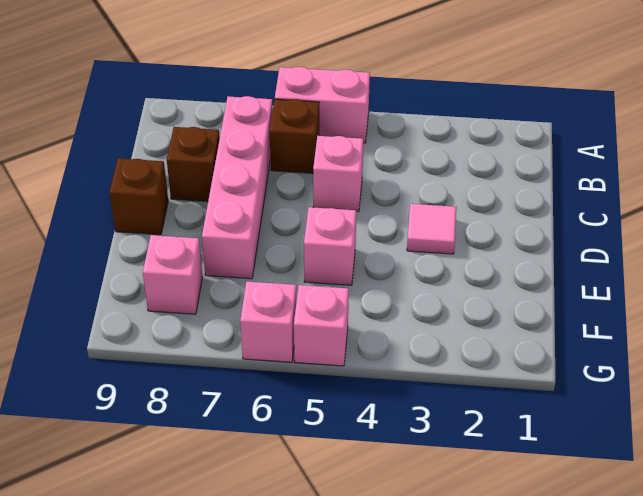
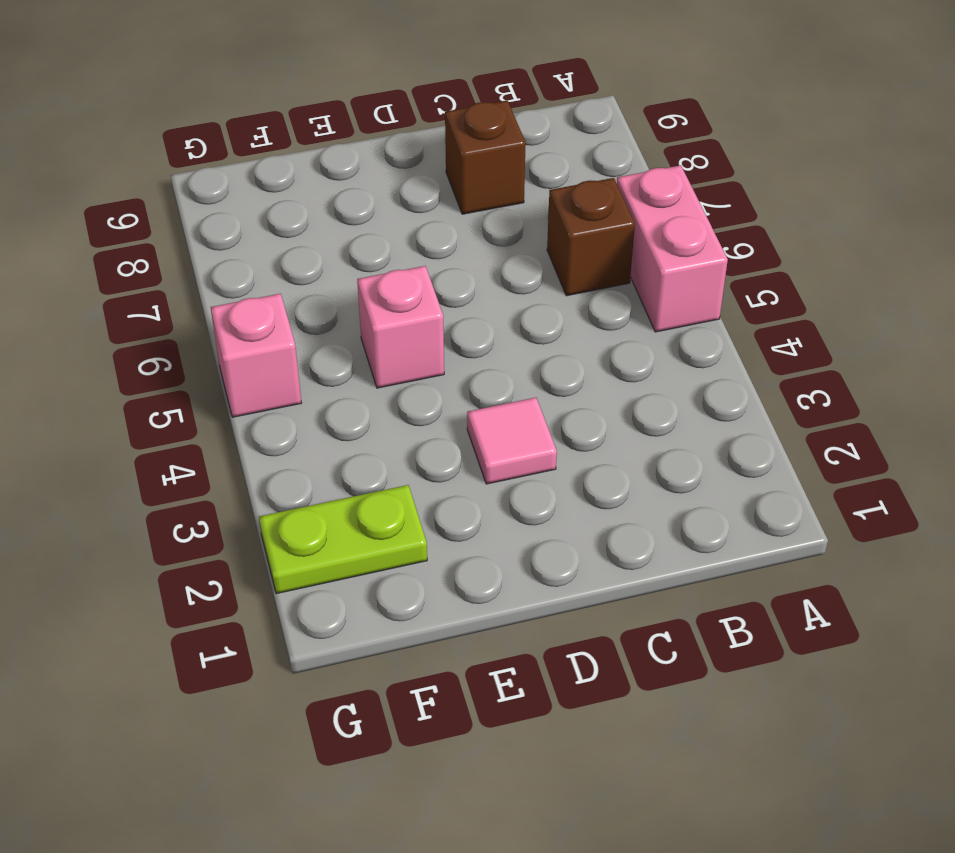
lime 1x2 plate [259,485,427,594] -> none
none -> pink 1x4 brick [202,96,273,279]
none -> pink 1x1 brick [313,136,363,211]

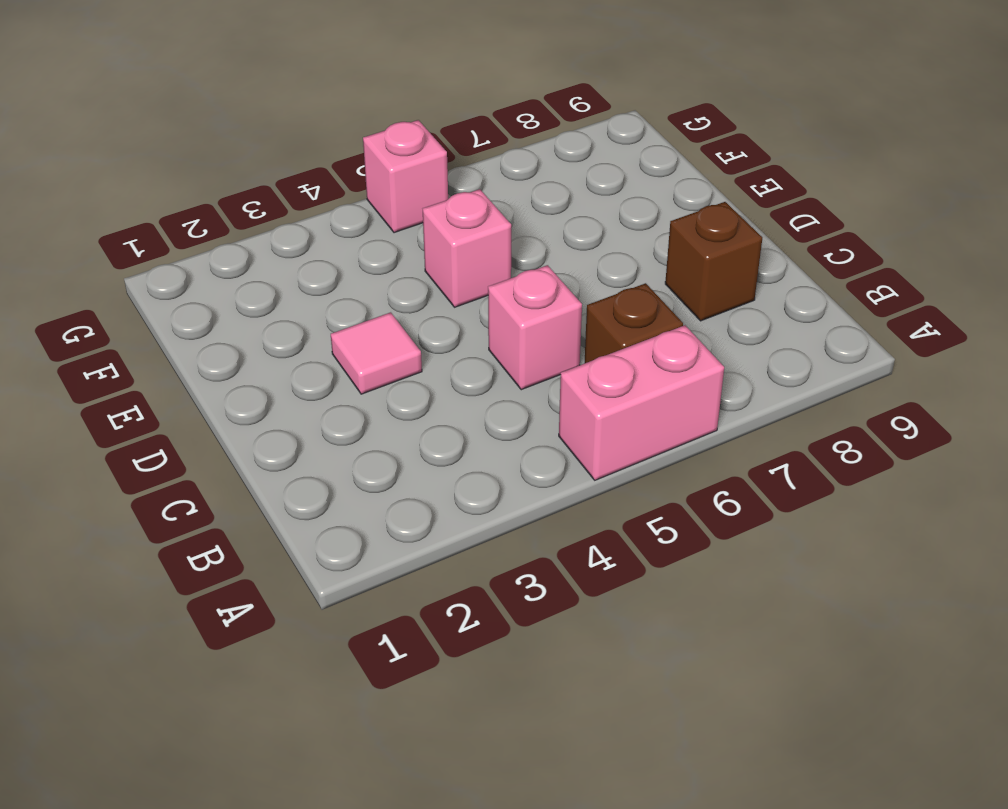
none -> pink 1x4 brick [202,96,273,279]
none -> brown 1x1 brick [110,158,168,235]

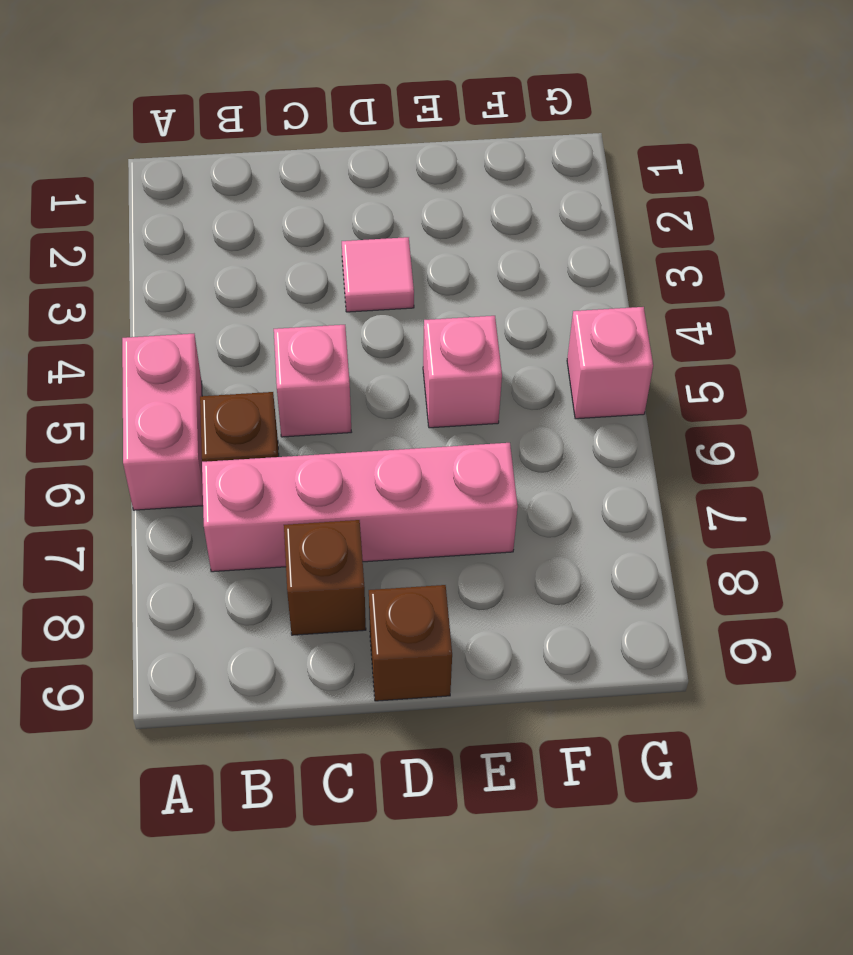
none -> pink 1x1 brick [143,235,203,314]
none -> pink 1x1 brick [240,282,297,362]

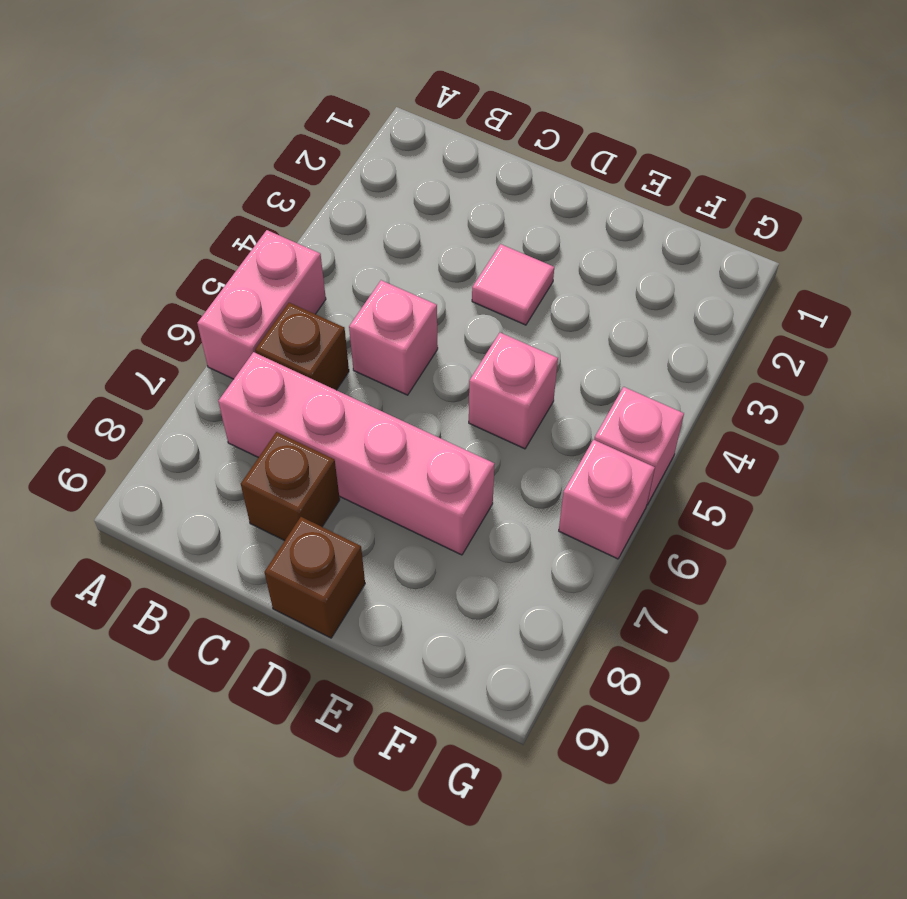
none -> pink 1x1 brick [143,235,203,314]

